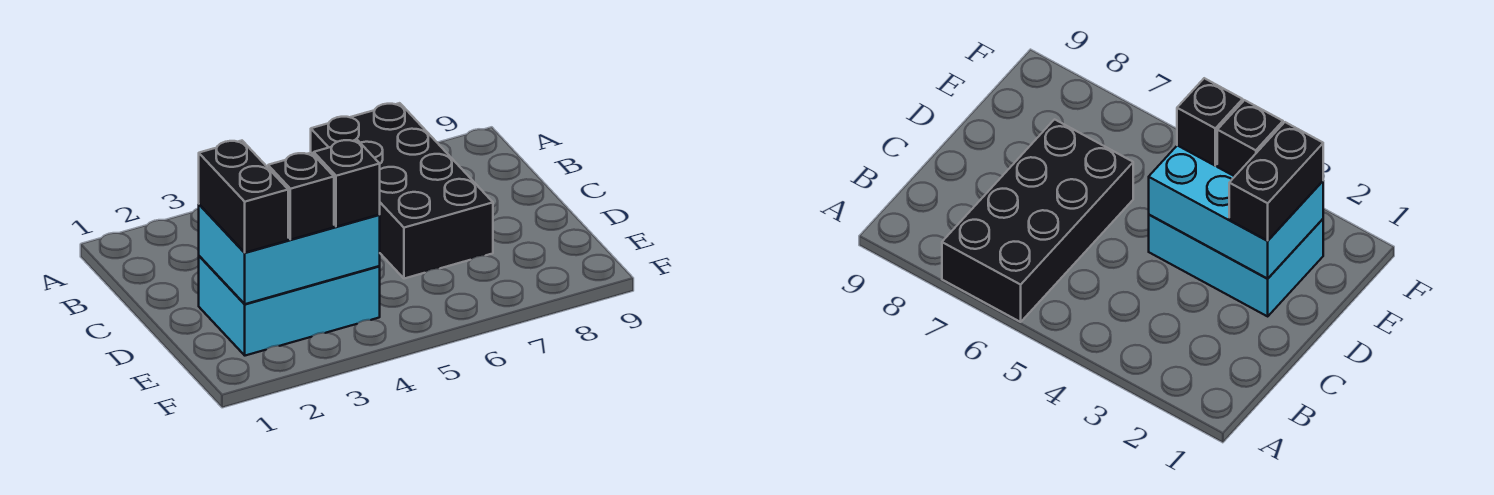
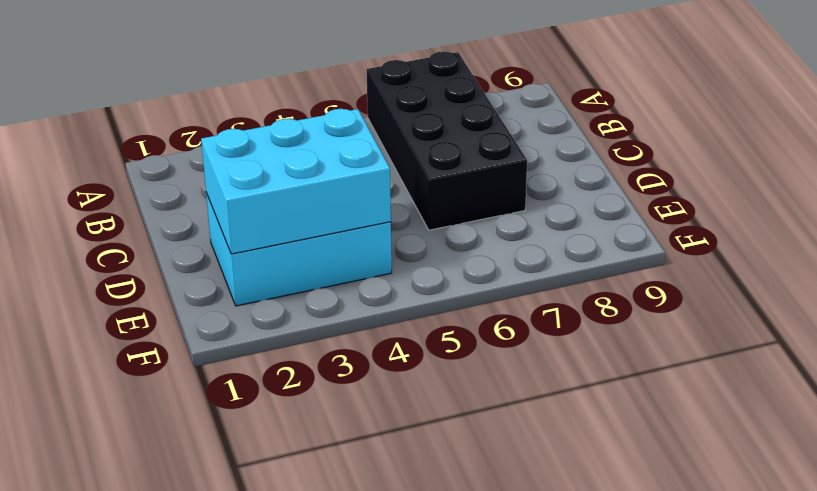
none -> black 1x2 brick [199,141,288,253]
none -> black 1x1 brick [268,153,334,240]

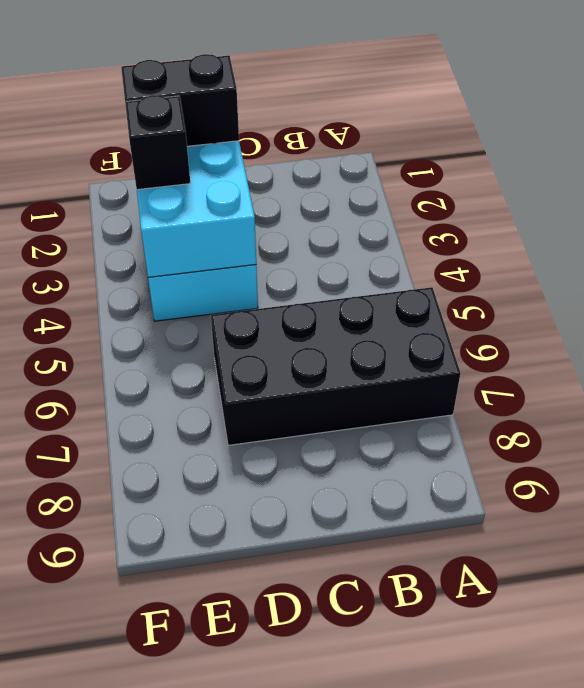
none -> black 1x1 brick [314,140,380,227]

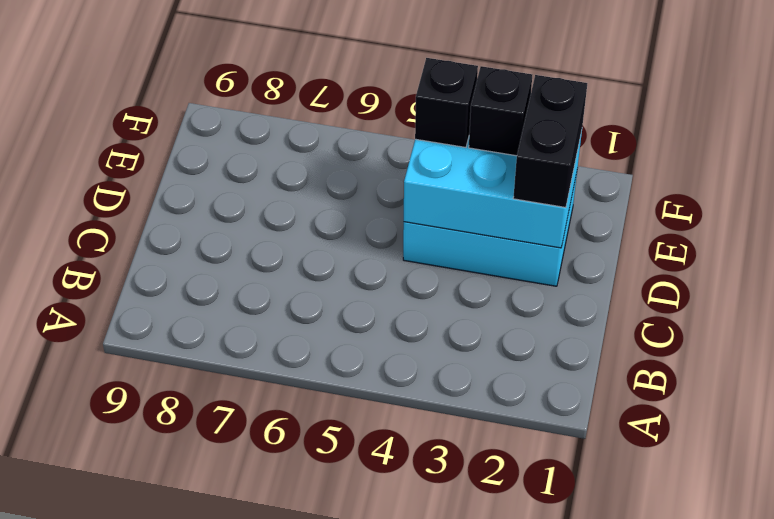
none -> black 2x4 brick [311,103,493,279]

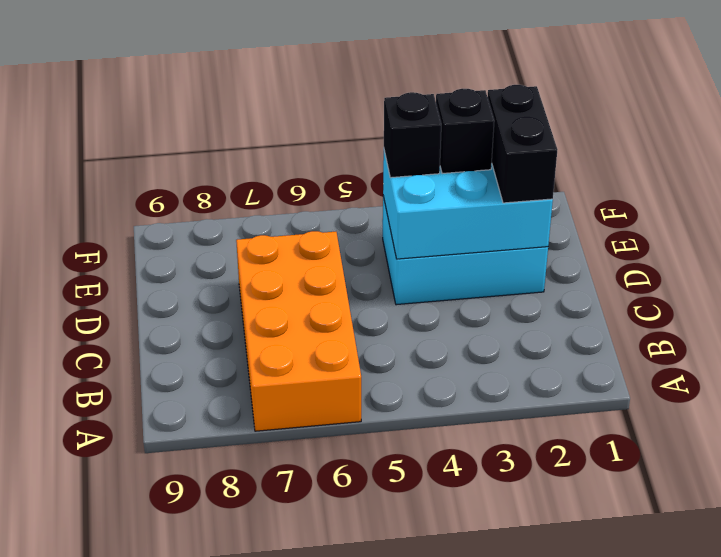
orange 2x4 brick [236,231,361,431] -> black 2x4 brick [311,103,493,279]

